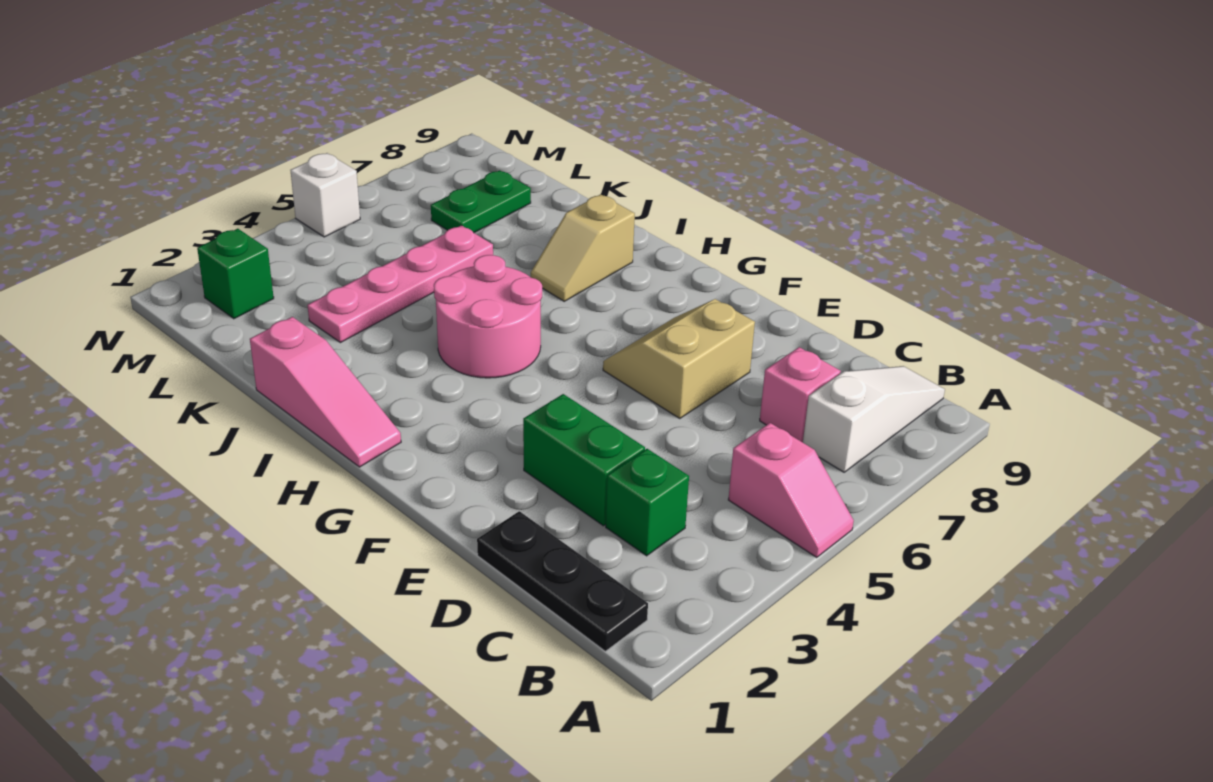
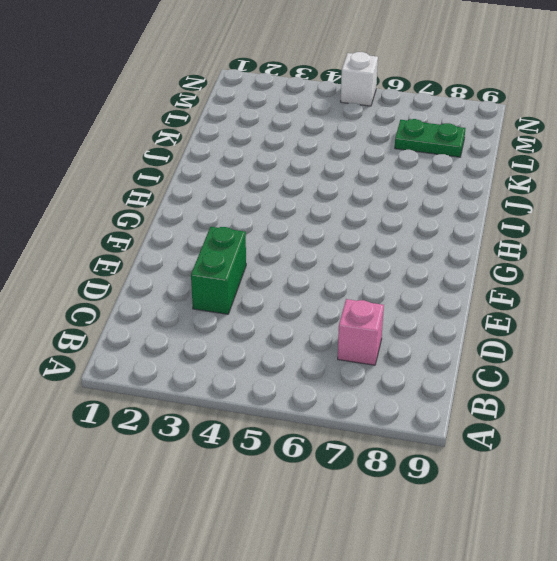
none -> pink 1x2 slope [728,423,854,558]
none -> black 1x3 plate [477,511,648,651]
none -> white 1x3 slope [803,366,945,472]

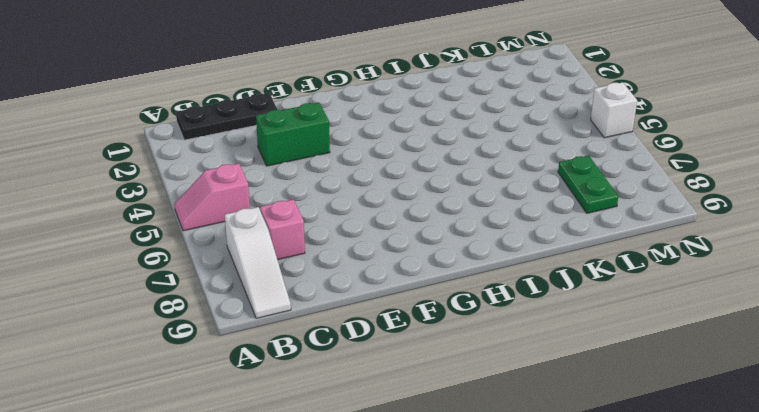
none -> green 1x1 brick [606,449,689,556]
none -> tan 2x2 slope [603,299,755,419]
none -> pink 1x3 slope [250,317,401,467]

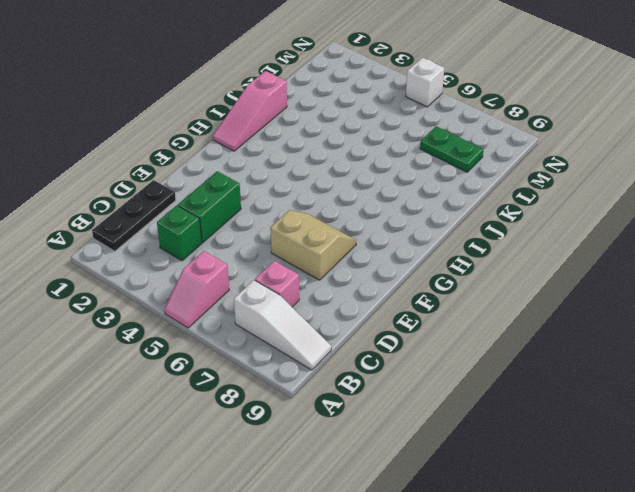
none -> pink 2x2 round brick [434,255,542,378]
none -> tan 1x2 slope [531,194,635,301]
none -> pink 1x4 plate [307,225,493,343]

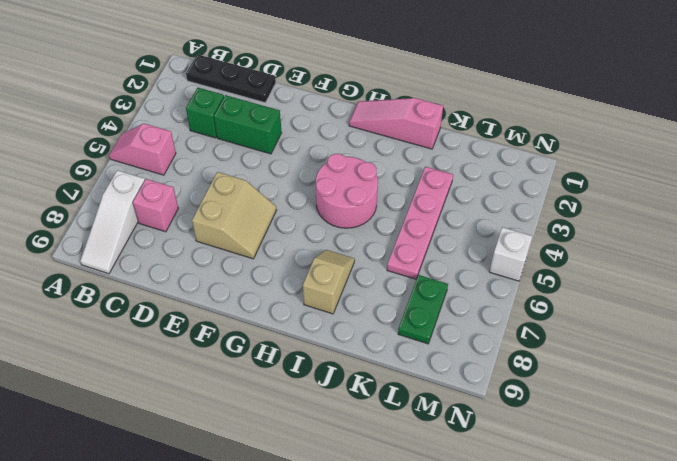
none -> green 1x1 brick [197,229,274,319]

